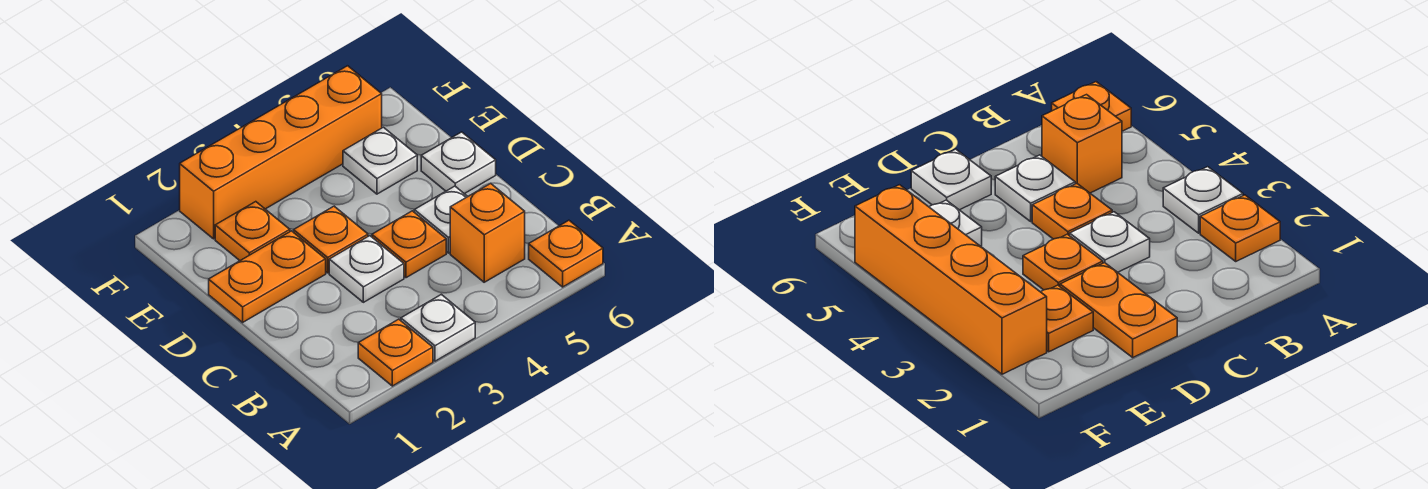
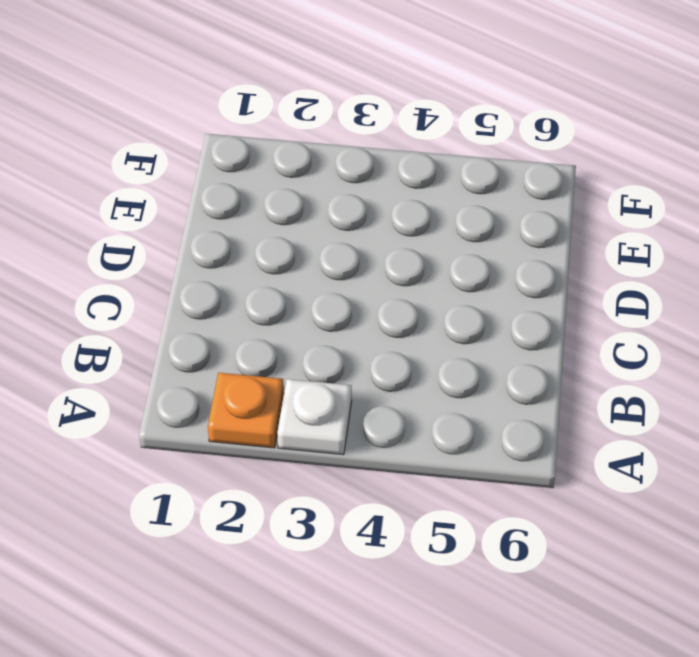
none -> orange 1x1 plate [529,220,603,287]
none -> orange 1x1 brick [450,183,525,282]
none -> white 1x1 plate [329,236,404,302]

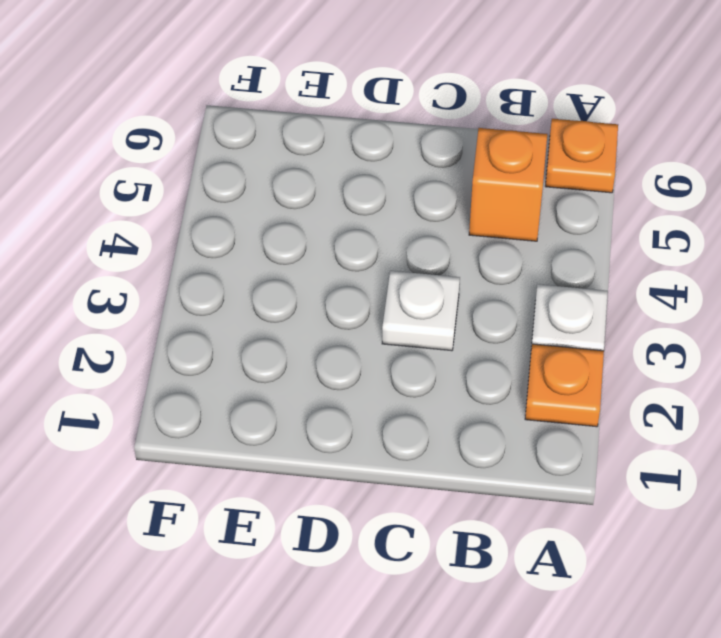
none -> orange 1x1 plate [372,211,446,278]
none -> white 1x1 plate [414,186,468,253]
none -> orange 1x2 plate [209,231,326,322]

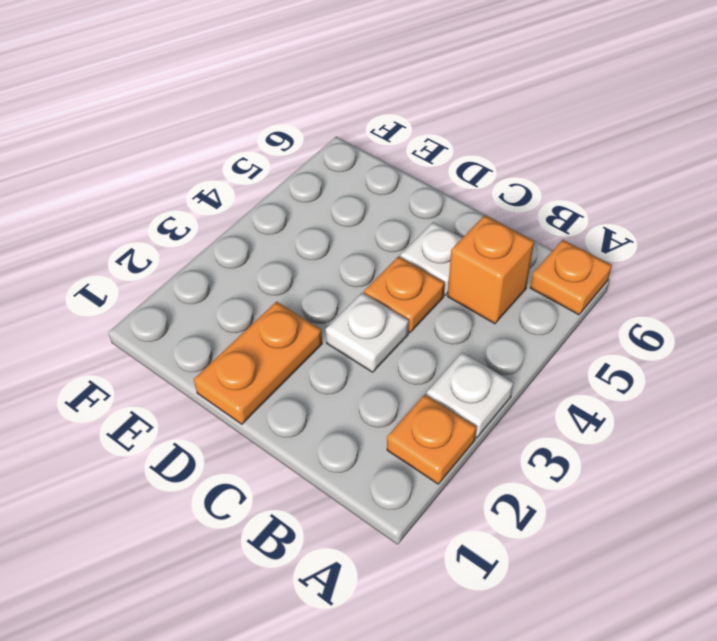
none -> orange 1x1 plate [294,206,368,273]
none -> white 1x1 plate [421,132,496,194]
none -> orange 1x1 plate [215,202,290,261]

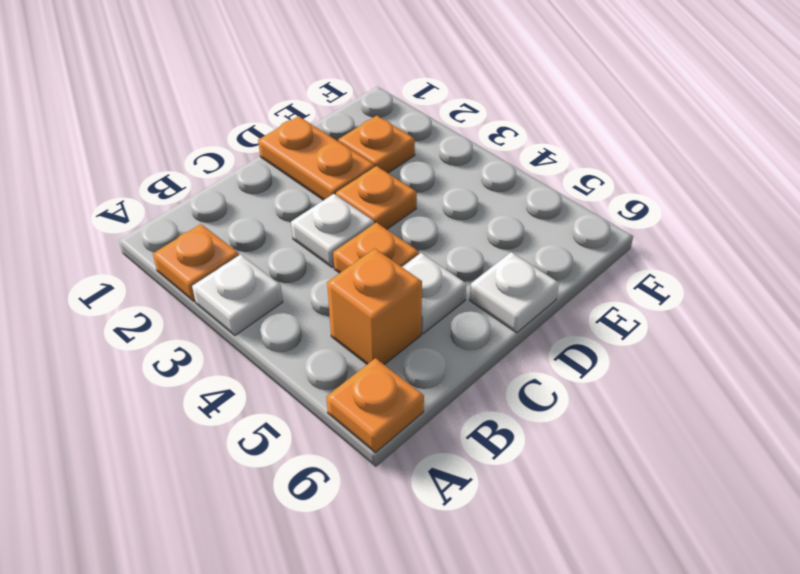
none -> white 1x1 plate [343,127,417,194]
none -> orange 1x4 brick [180,66,382,239]

